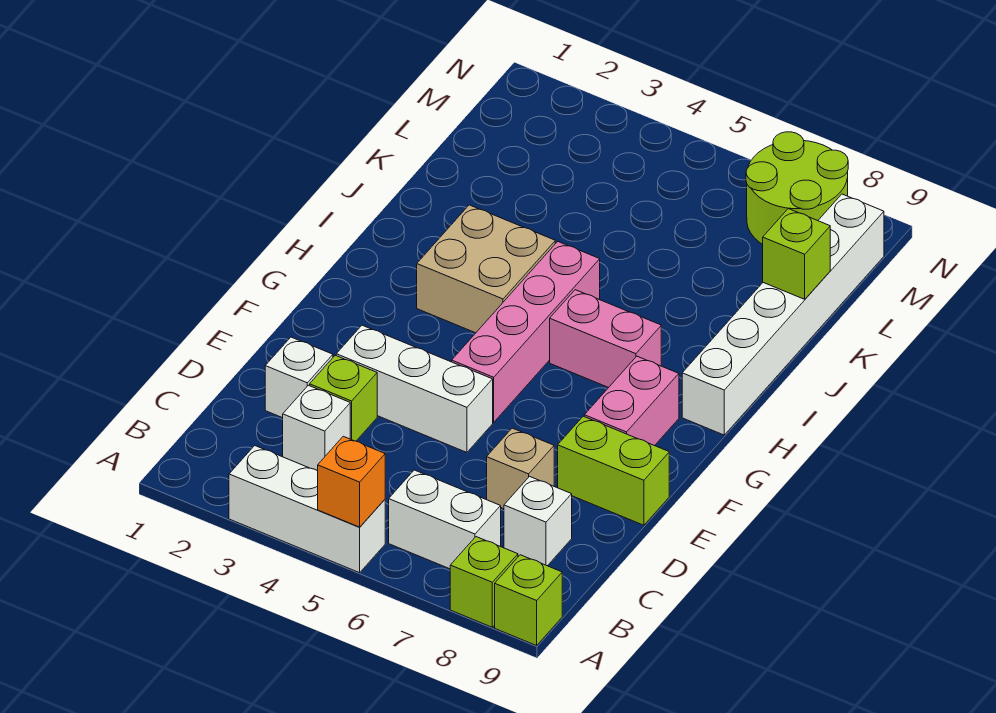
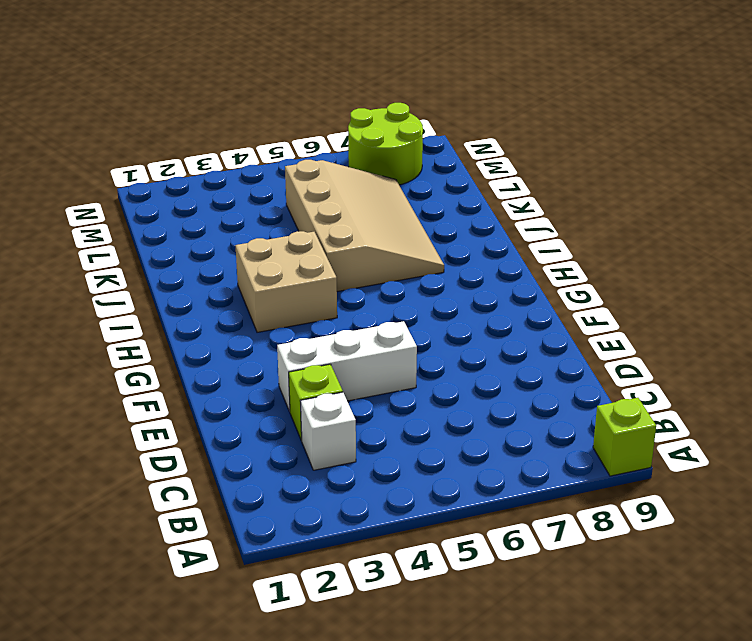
tan 3x4 slope [285,160,444,292] -> pink 1x4 brick [452,241,600,422]
none -> white 1x3 brick [229,446,385,573]
none -> lime 1x1 brick [450,537,518,627]
none -> white 1x2 brick [389,470,501,569]

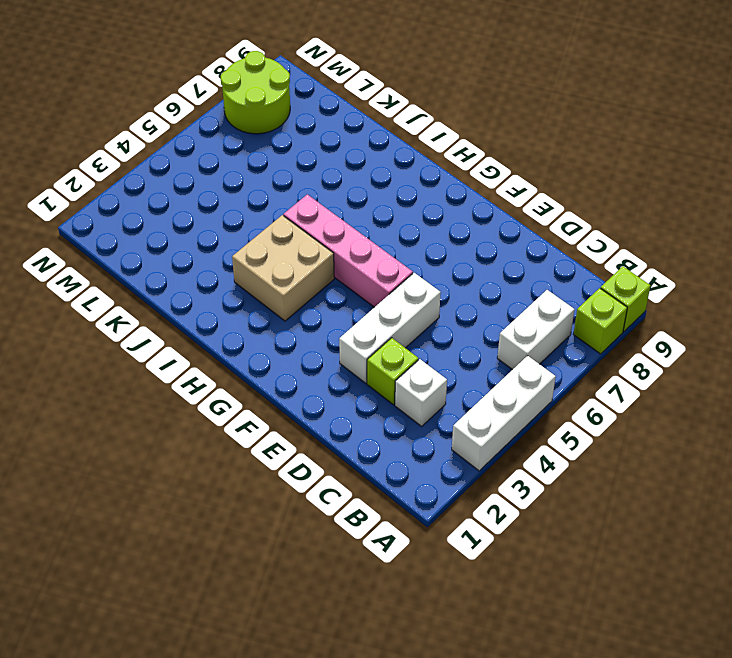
none -> white 1x1 brick [504,476,572,566]
none -> white 1x1 brick [265,337,333,418]
none -> tan 1x1 brick [487,428,554,509]

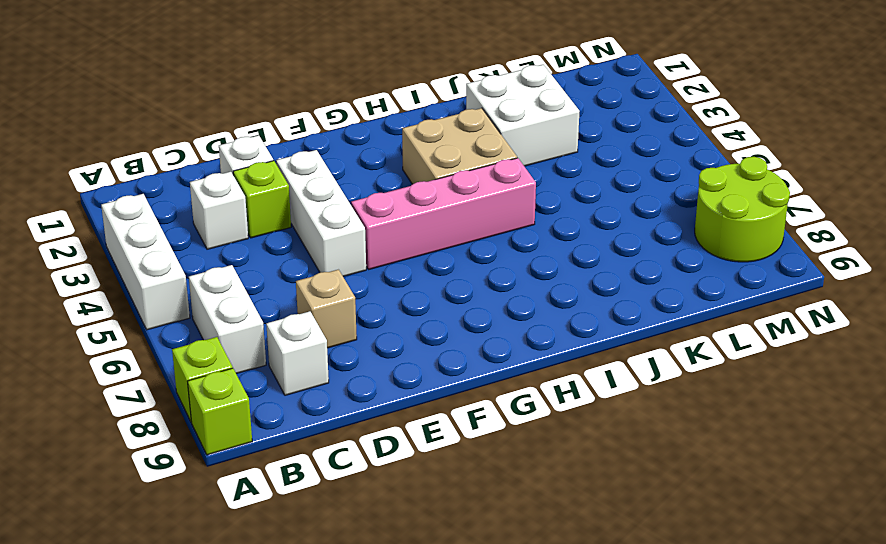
white 2x2 brick [466,65,580,166] -> none
none -> lime 1x2 brick [558,416,669,525]
none -> pink 1x2 brick [584,356,679,446]
none -> pink 1x2 brick [550,290,661,388]

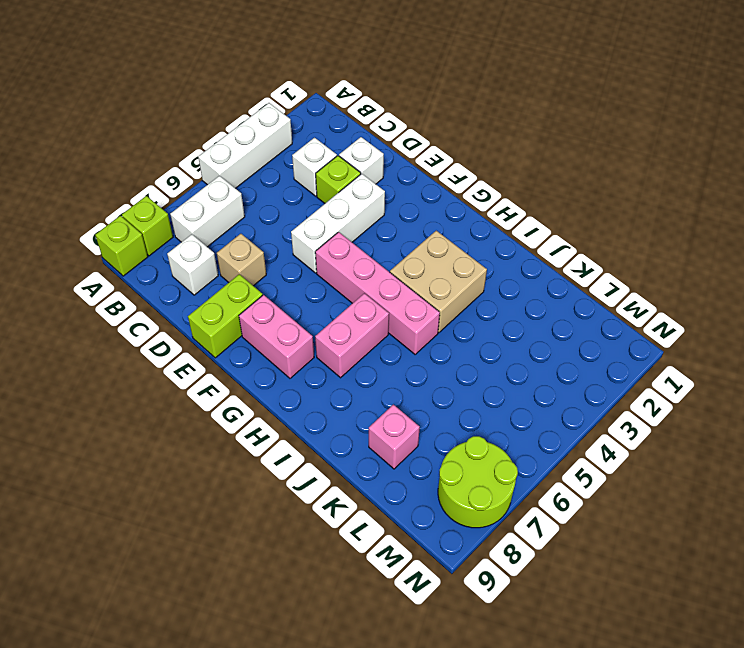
pink 1x1 brick [369,405,420,469] -> none
none -> white 1x6 brick [682,194,884,435]
none -> orange 1x1 brick [318,436,385,527]
none -> lime 1x1 brick [763,209,830,299]

